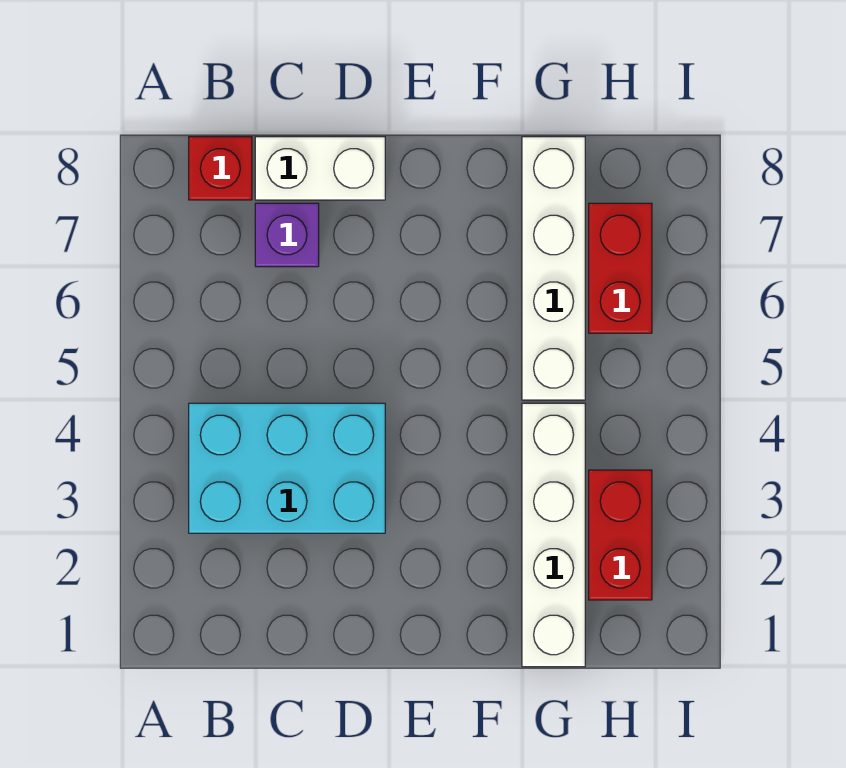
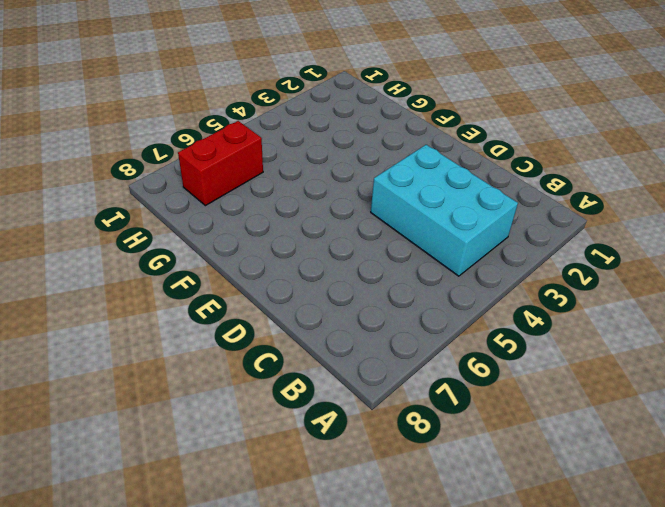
none -> red 1x1 brick [189,137,252,200]
none -> purple 1x1 brick [255,203,319,267]

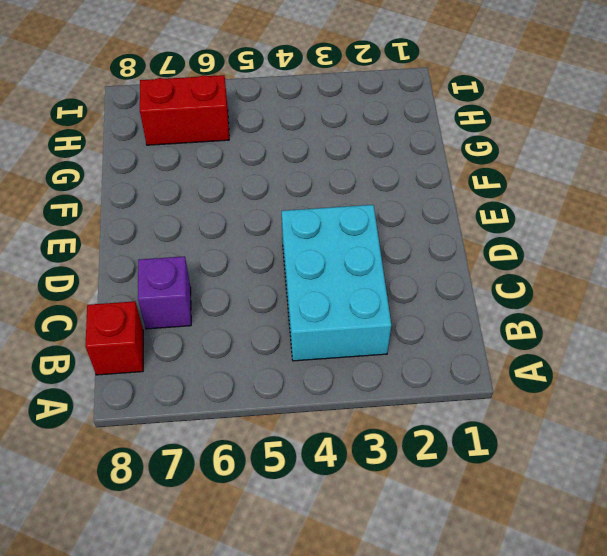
none -> white 1x2 brick [255,137,385,200]
none -> white 1x4 brick [522,403,585,667]

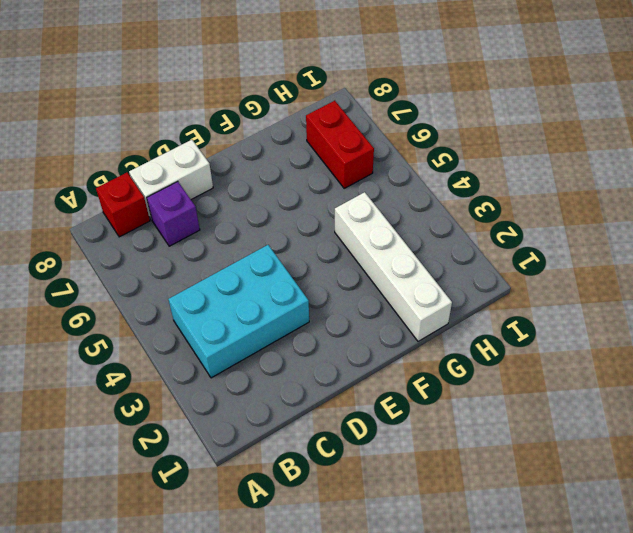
none -> white 1x4 brick [522,137,585,400]
none -> red 1x2 brick [589,470,652,600]

